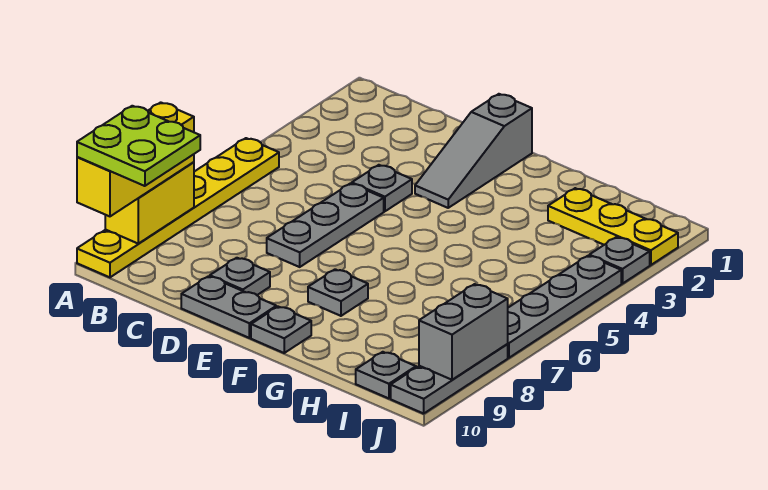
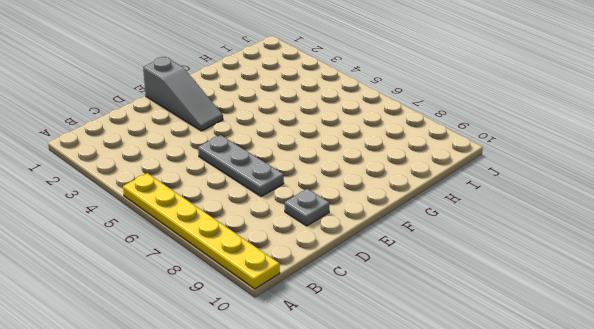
none -> grey 1x1 plate [352,165,412,211]
none -> grey 1x2 plate [181,276,276,338]
none -> grey 1x1 plate [308,269,368,316]

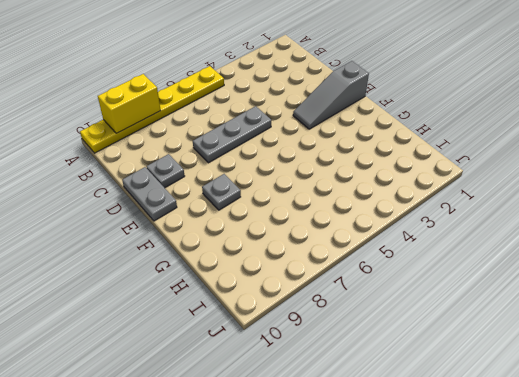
none -> grey 1x1 plate [352,165,412,211]
none -> grey 1x1 plate [251,307,311,353]
none -> yellow 1x3 plate [548,188,678,265]

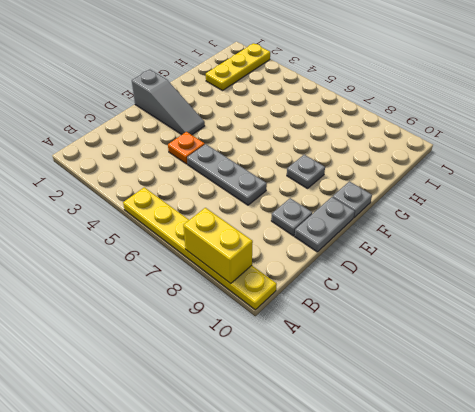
orange 1x1 plate [168,132,205,164] -> grey 1x1 plate [352,165,412,211]
none -> grey 1x1 plate [356,352,416,398]
none -> grey 1x1 plate [589,237,650,284]
none -> grey 1x4 plate [508,256,621,358]

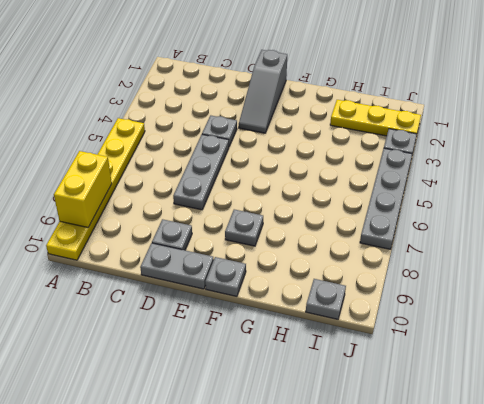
none -> grey 1x3 plate [391,344,508,414]
none -> grey 1x2 brick [419,284,508,380]
none -> yellow 1x3 brick [77,102,194,216]

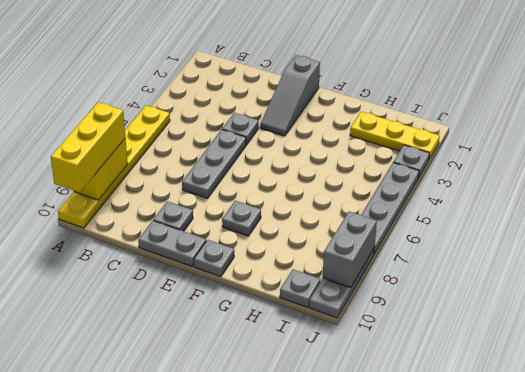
none -> lime 2x2 plate [77,106,200,186]

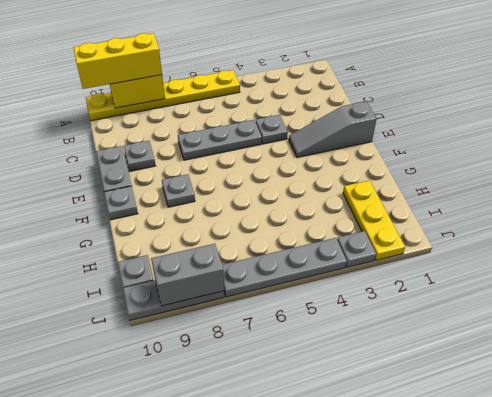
none -> lime 2x2 plate [77,106,200,186]

